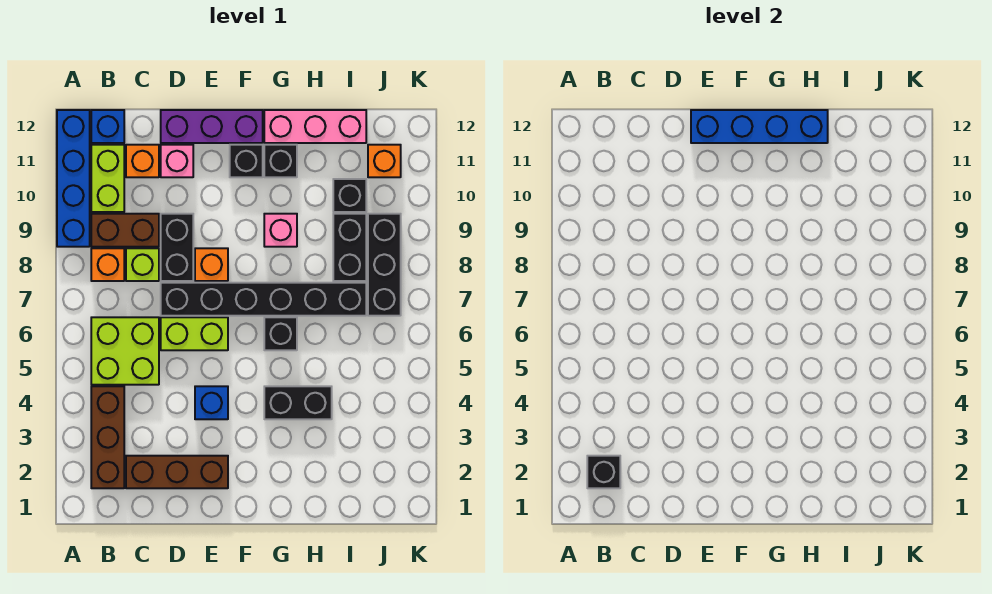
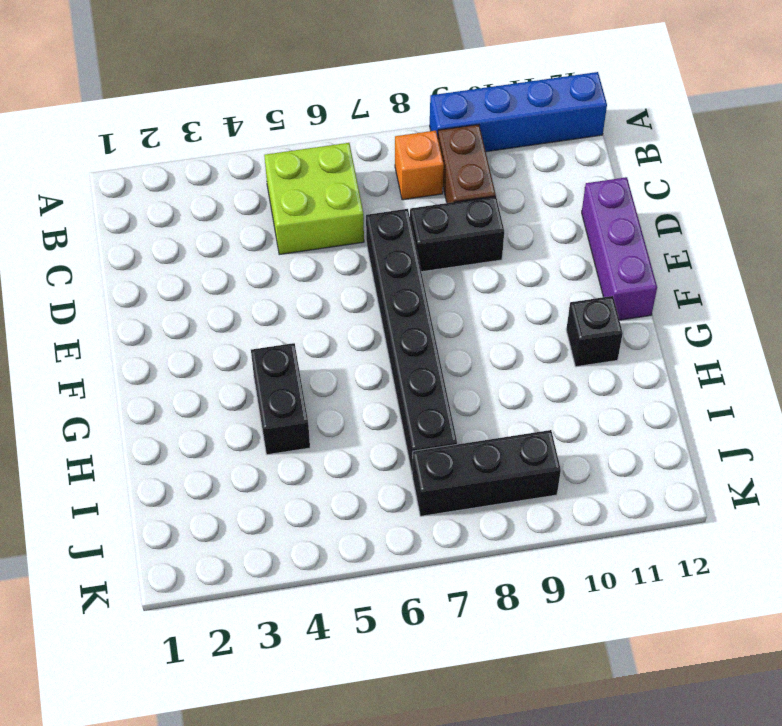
none -> brown 1x3 brick [91,386,124,488]
none -> lime 1x2 brick [91,145,124,212]
none -> blue 1x1 brick [91,110,124,143]

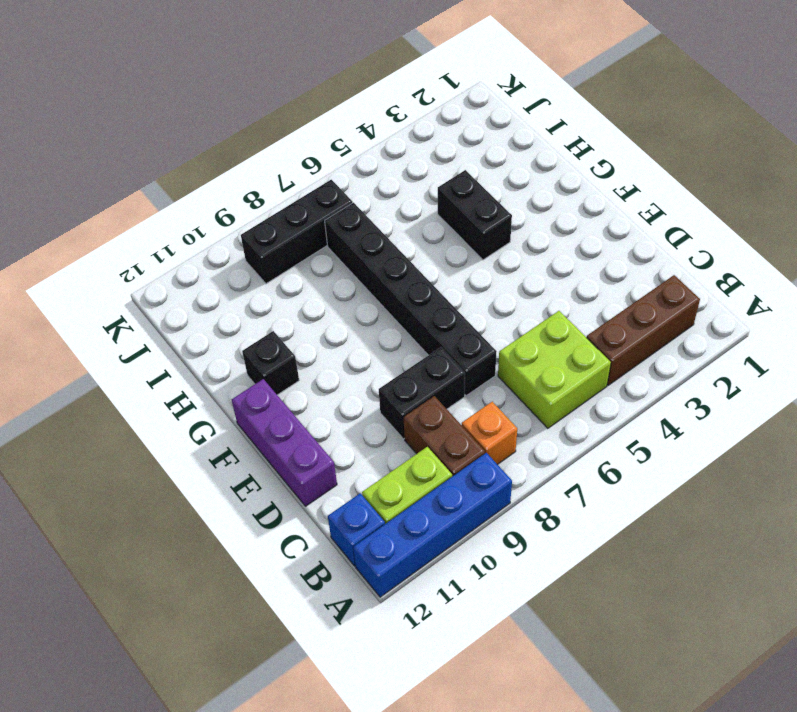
none -> brown 1x3 brick [126,456,228,488]
none -> lime 1x1 brick [126,248,159,281]
none -> orange 1x1 brick [126,145,159,177]

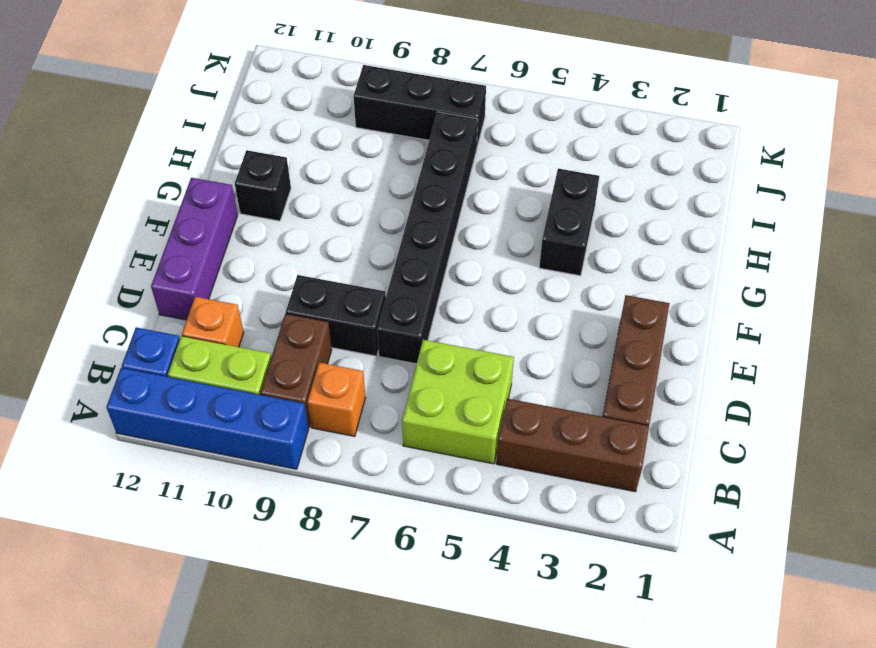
none -> lime 1x1 brick [126,248,159,281]
none -> lime 1x2 brick [161,317,228,350]
none -> pink 1x1 brick [161,145,193,177]

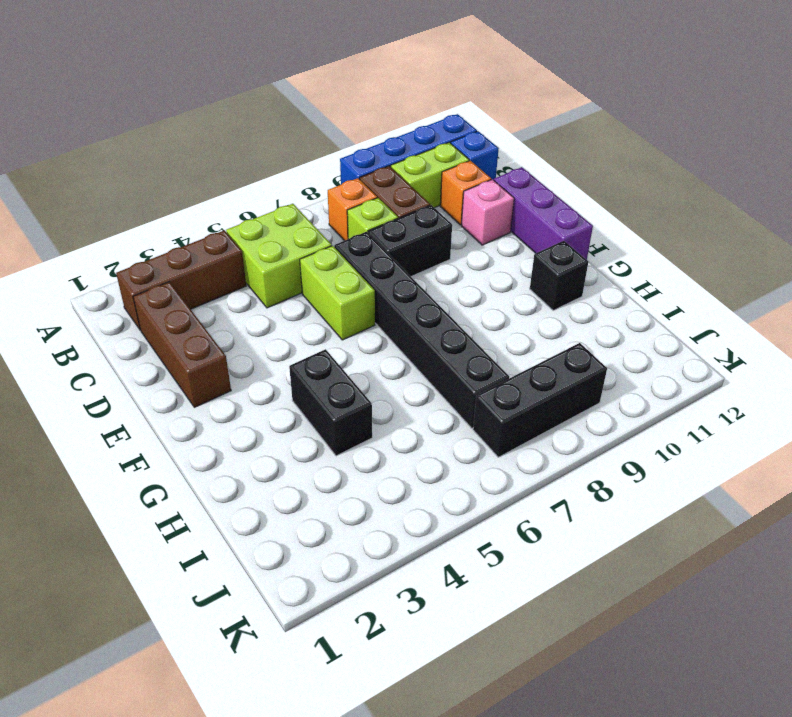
none -> blue 1x1 brick [195,386,228,419]
none -> orange 1x1 brick [195,248,228,281]
none -> black 1x1 brick [230,145,263,177]

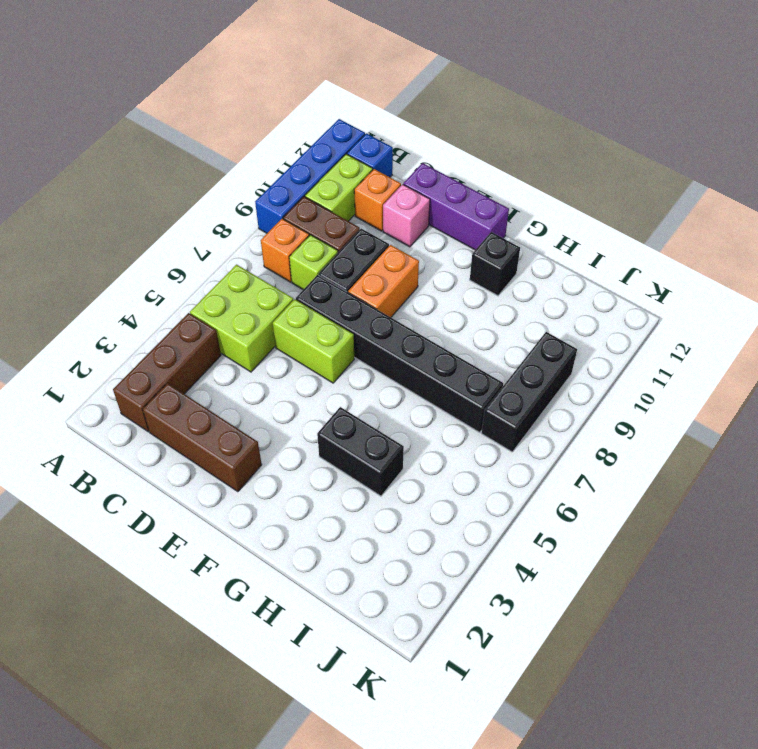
orange 1x2 brick [348,245,419,317] -> orange 1x1 brick [195,248,228,281]
none -> blue 1x1 brick [195,386,228,419]
none -> black 1x1 brick [230,145,263,177]
none -> black 1x1 brick [264,317,297,350]

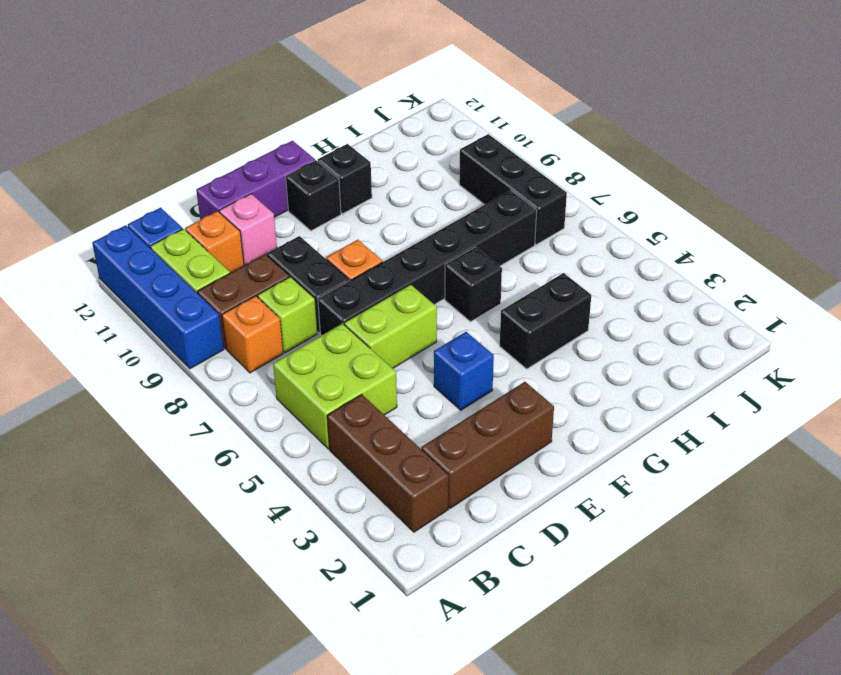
none -> pink 1x1 brick [264,214,297,247]
none -> pink 1x3 brick [264,110,366,143]
none -> black 1x2 brick [333,214,366,281]

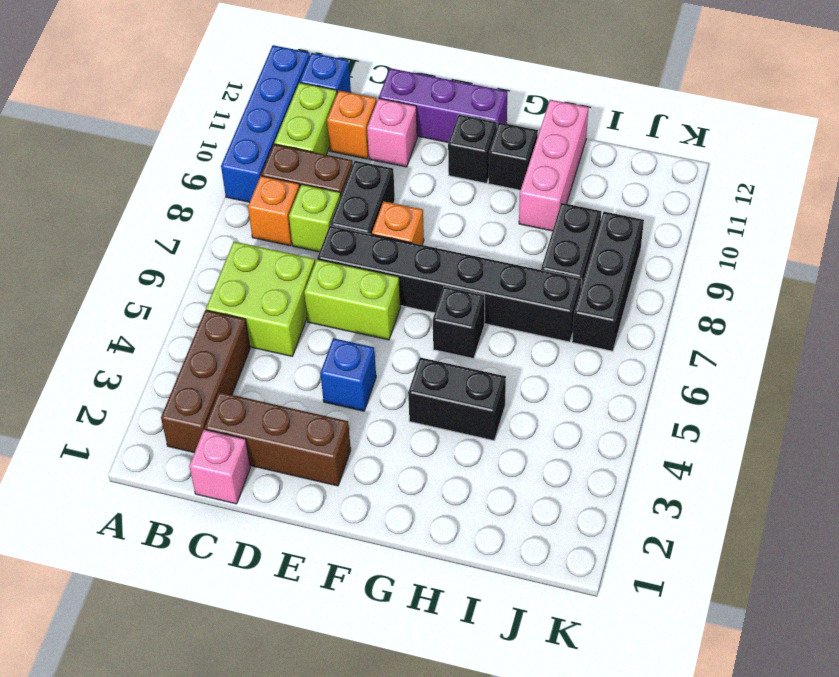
pink 1x1 brick [189,430,250,504] -> pink 1x1 brick moved to [264,214,297,247]
pink 1x3 brick [519,100,588,231] -> pink 1x3 brick turned to [264,110,366,143]
none -> black 1x1 brick [333,179,366,212]
none -> orange 1x1 brick [368,145,401,177]
none -> black 1x1 brick [587,456,620,488]

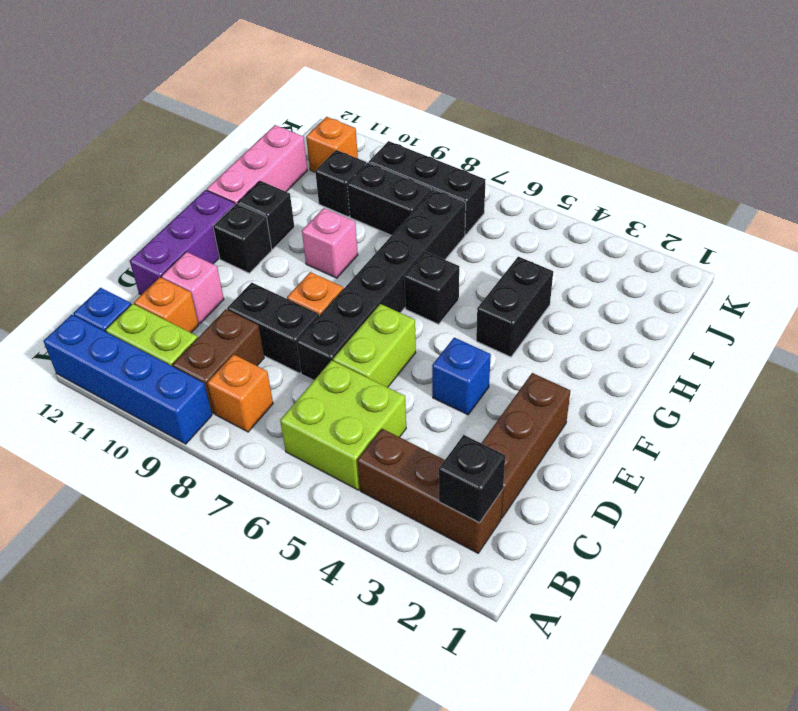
none -> lime 1x1 brick [126,248,159,281]
none -> blue 1x4 brick [691,110,828,143]

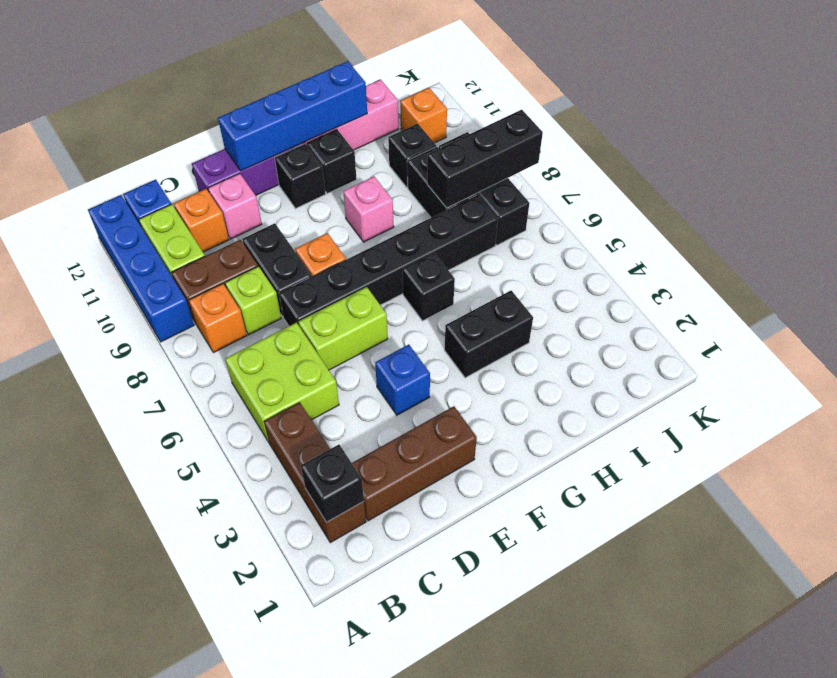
black 1x3 brick [427,110,543,208] -> none

